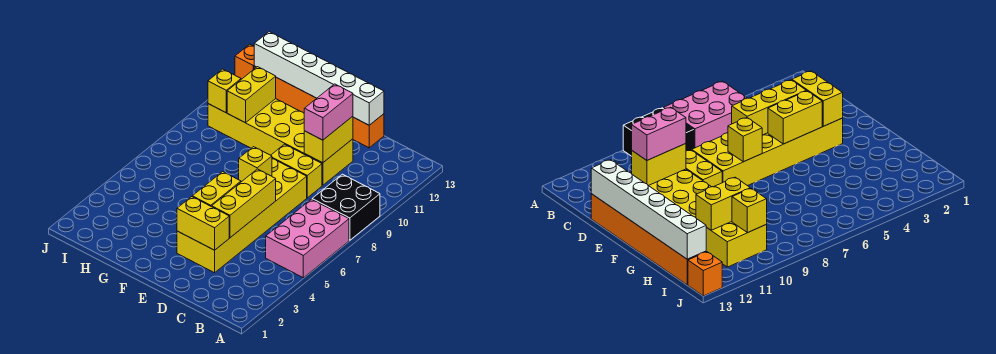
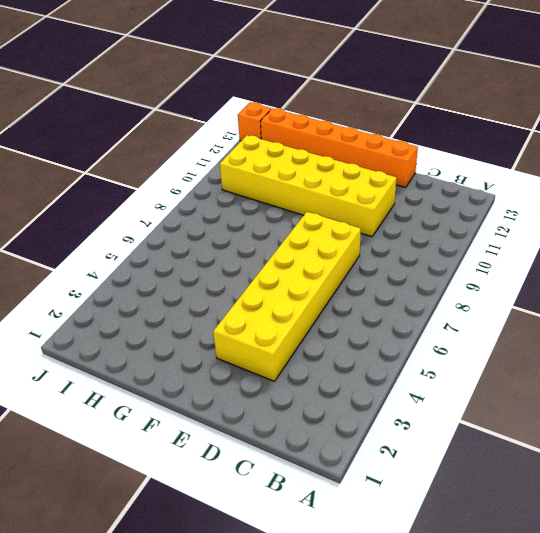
none -> pink 2x3 brick [266,199,349,278]
none -> black 2x2 brick [312,174,380,240]
none -> yellow 1x2 brick [271,144,322,198]

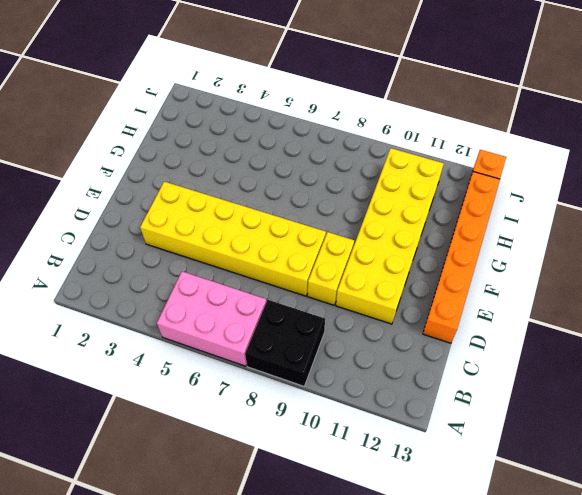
none -> yellow 1x2 brick [177,197,229,250]
none -> yellow 1x3 brick [212,169,276,238]
none -> yellow 1x2 brick [304,116,353,163]

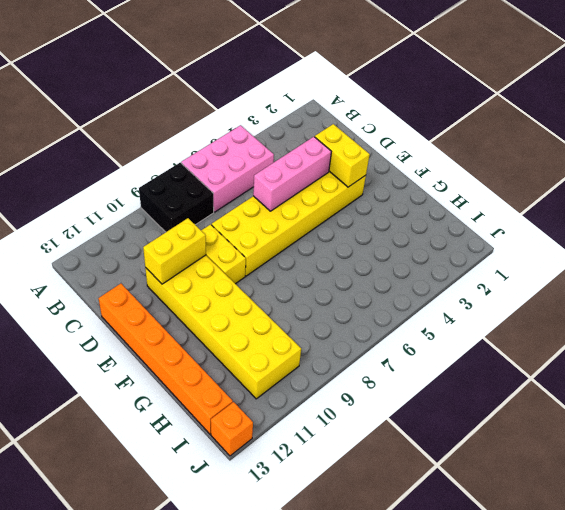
pink 1x3 brick [253,137,331,211] -> yellow 1x3 brick [212,169,276,238]
none -> white 1x6 brick [254,32,384,125]
none -> yellow 1x2 brick [192,172,241,207]
none -> yellow 1x1 brick [239,147,272,182]

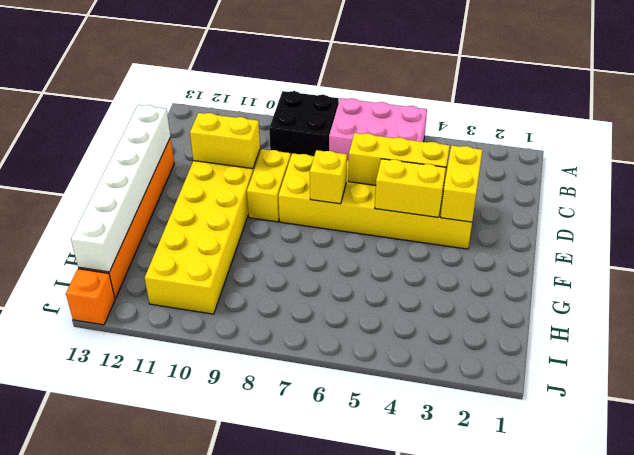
none -> yellow 1x2 brick [227,67,276,123]
none -> yellow 1x1 brick [208,69,241,113]
none -> pink 1x2 brick [304,84,353,140]

